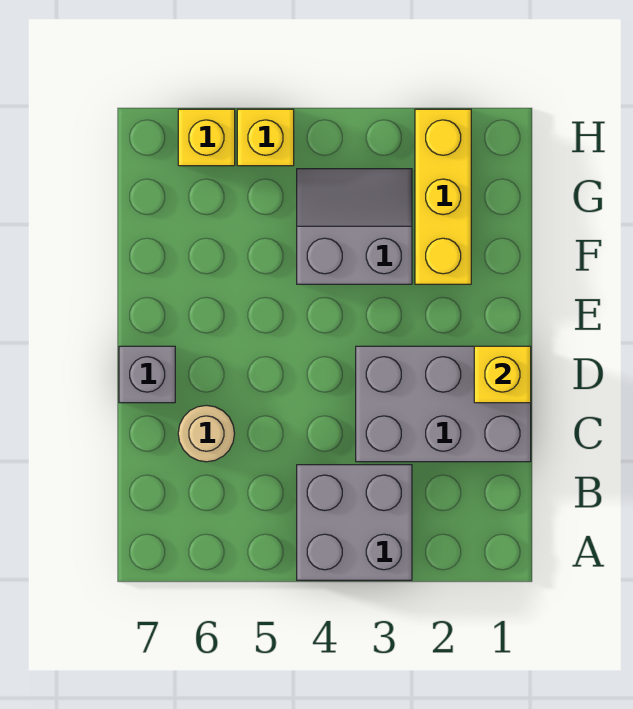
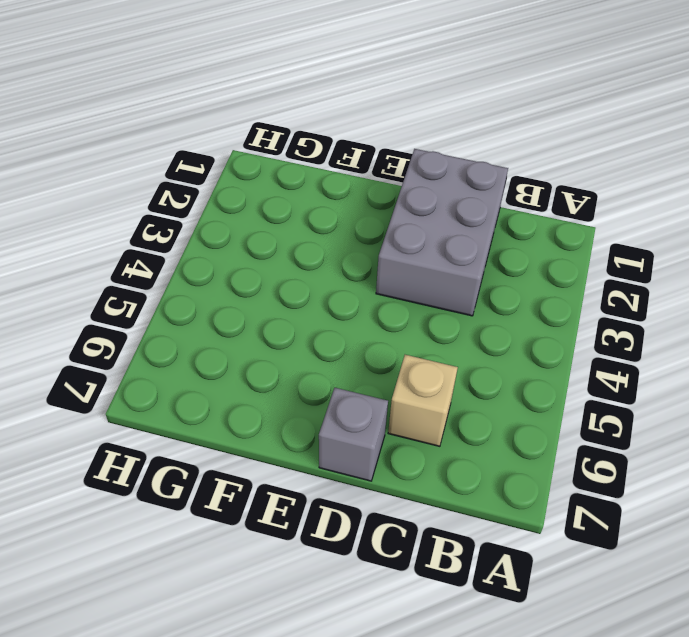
tan 1x1 brick [388,355,458,446] -> tan 1x1 round brick [178,405,235,462]
none -> grey 2x2 brick [297,465,412,580]
none -> yellow 1x3 brick [415,109,471,284]

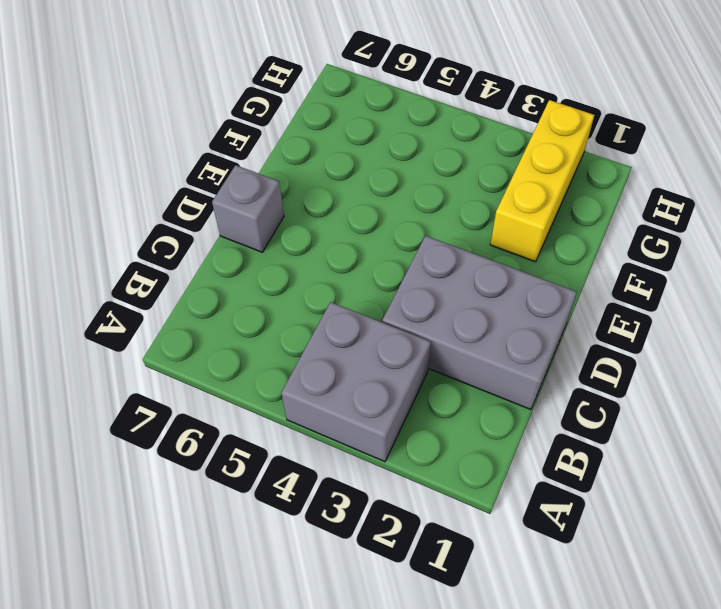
none -> tan 1x1 round brick [178,405,235,462]
none -> grey 2x2 slope [297,169,412,284]

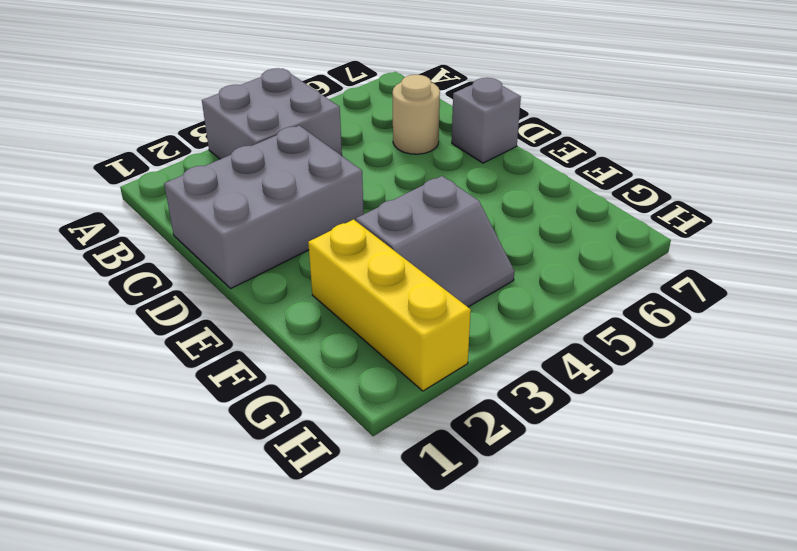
none -> yellow 1x1 brick [237,109,294,166]
none -> yellow 1x1 brick [178,109,235,166]

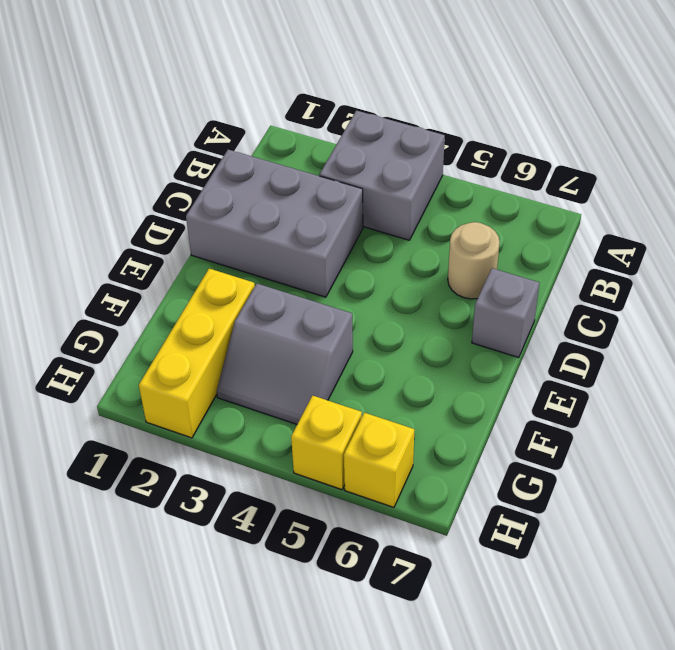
none -> yellow 1x1 brick [474,346,531,403]

